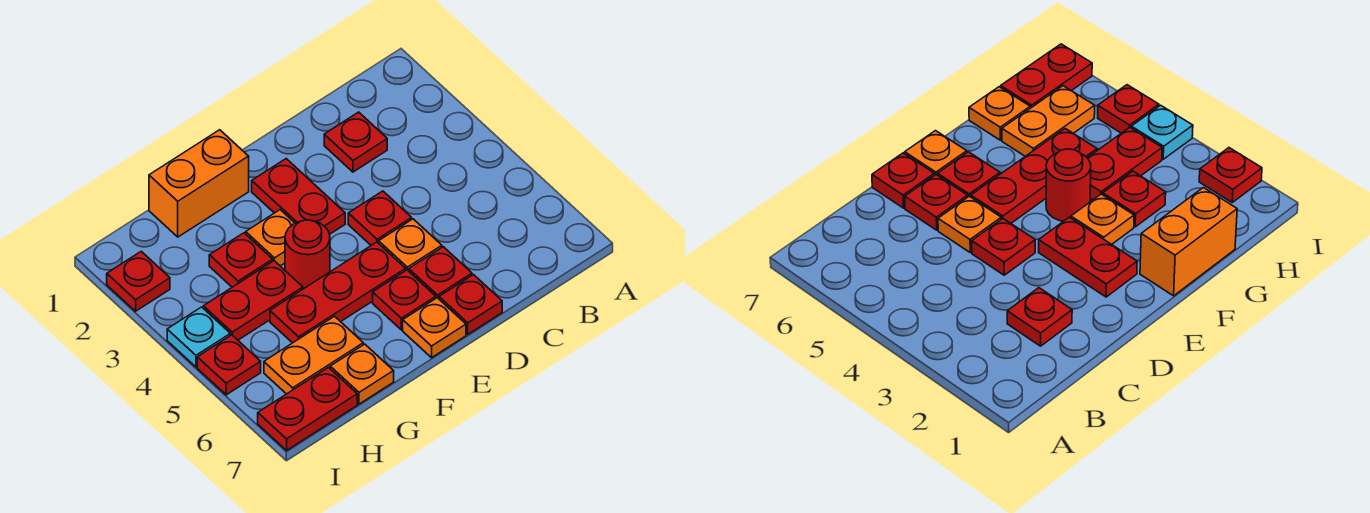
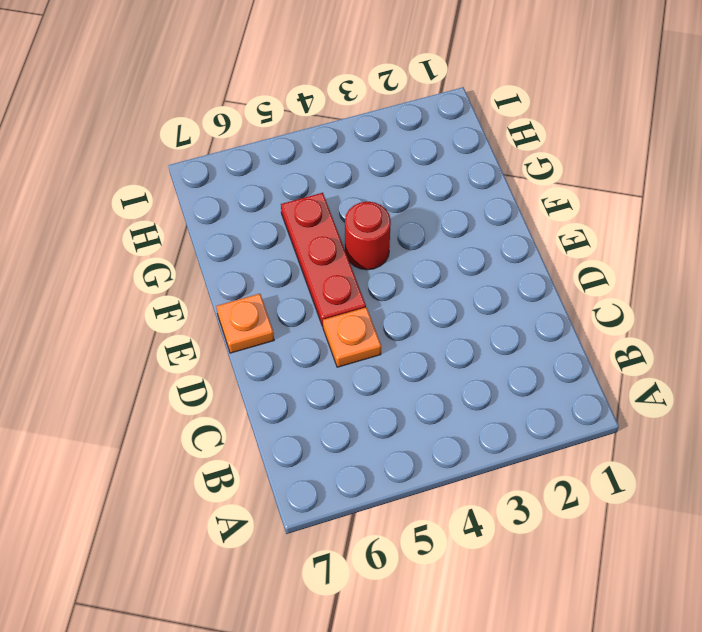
none -> red 1x1 plate [324,112,387,172]
none -> red 1x1 plate [348,191,412,245]
none -> red 1x1 plate [409,247,472,299]

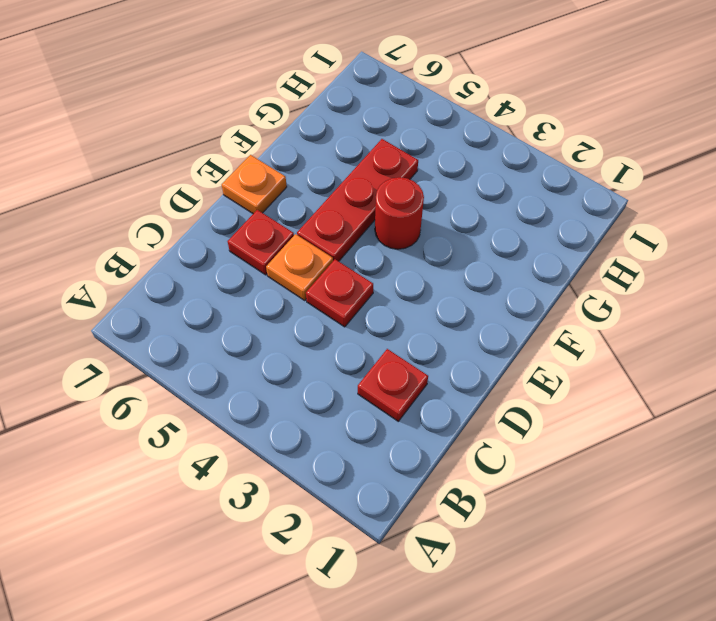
none -> red 1x1 plate [439,275,502,334]
none -> red 1x2 plate [252,159,345,234]
none -> red 1x1 plate [373,270,436,330]

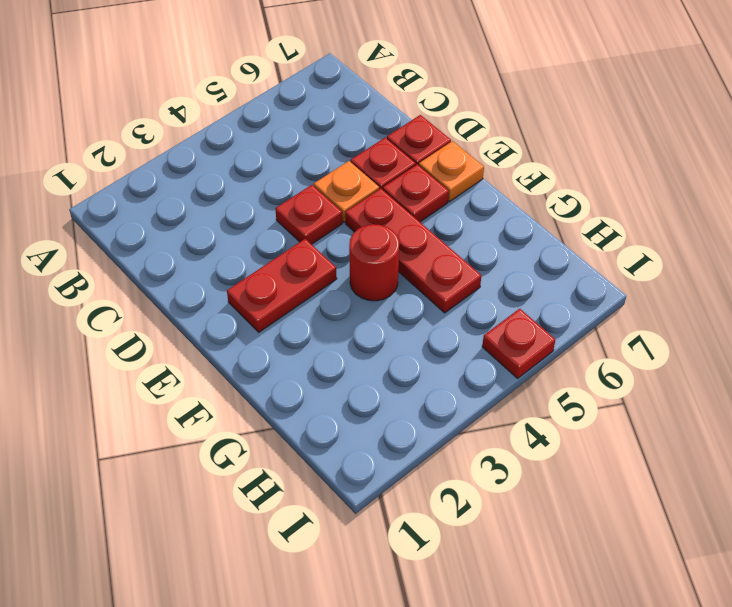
none -> red 1x1 plate [324,112,387,172]
none -> orange 1x2 brick [149,130,249,237]
none -> orange 1x1 plate [246,210,295,266]

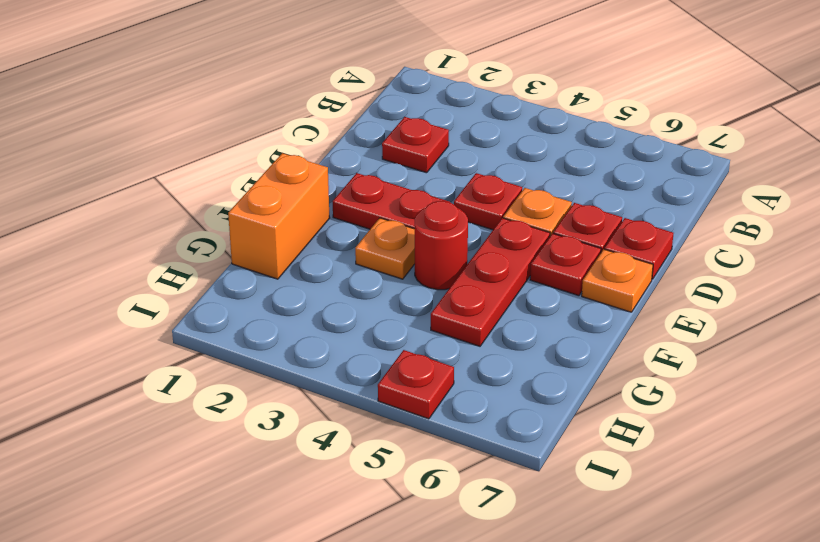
none -> red 1x1 plate [209,233,273,287]
none -> red 1x2 plate [203,261,303,340]
none -> orange 1x2 plate [264,316,363,394]

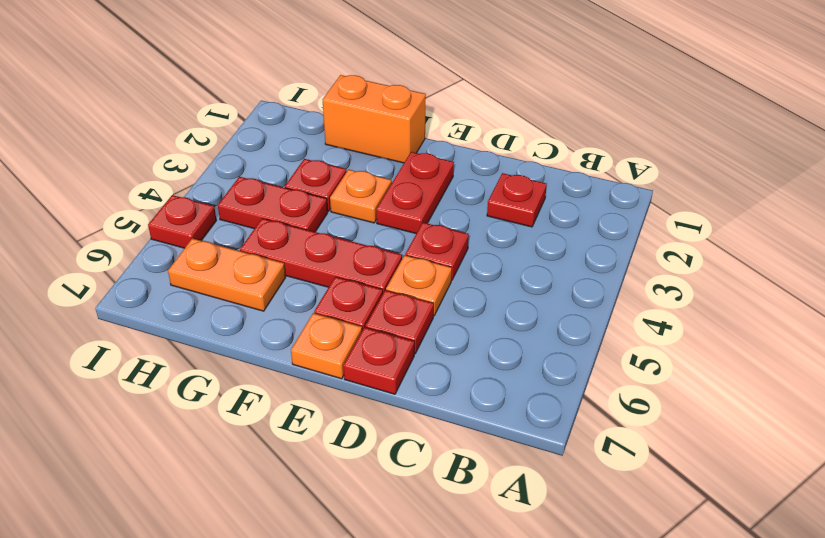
none -> red 1x1 round brick [285,220,330,289]
none -> orange 1x1 plate [330,344,394,404]
none -> red 1x2 plate [258,367,357,450]

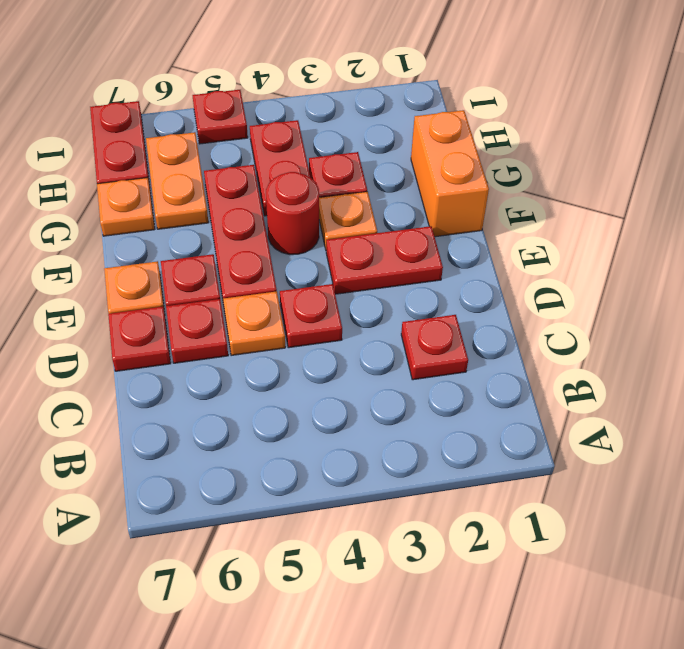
none -> red 1x1 plate [107,251,170,311]
none -> cyan 1x1 plate [167,307,230,367]

